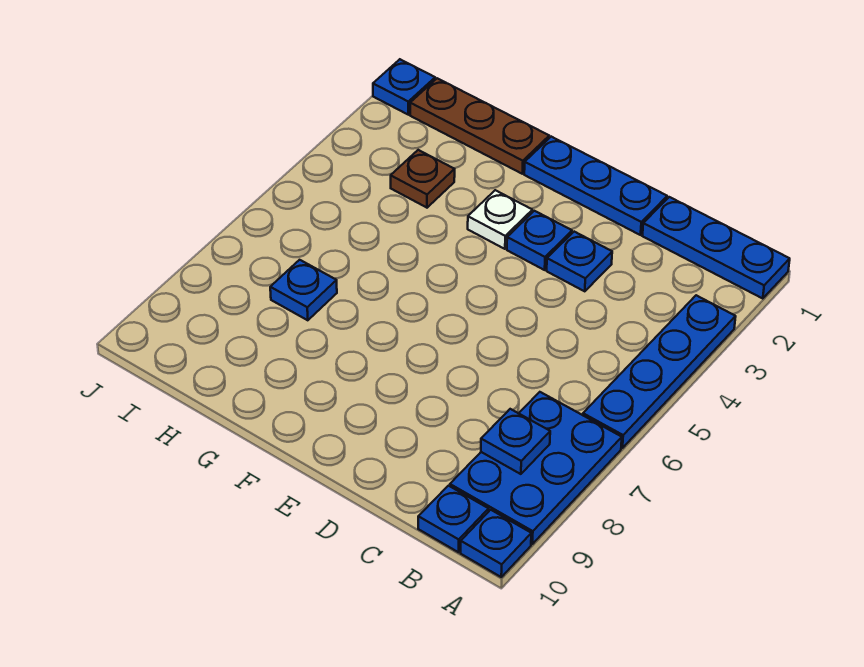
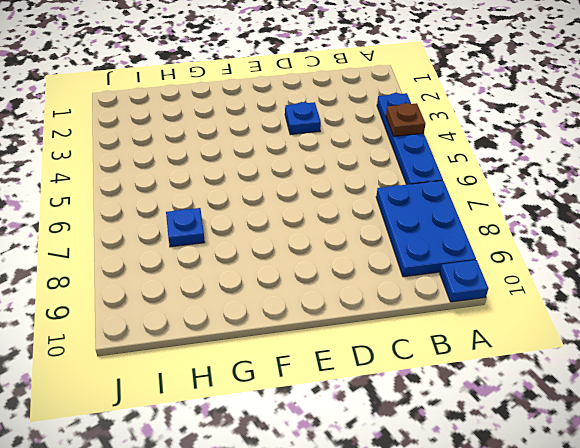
brown 1x1 plate [386,103,425,136] -> brown 1x1 plate moved to [391,150,455,208]
none -> blue 1x3 plate [643,197,790,299]
none -> blue 1x1 plate [418,486,489,552]
none -> blue 1x3 plate [524,137,667,235]

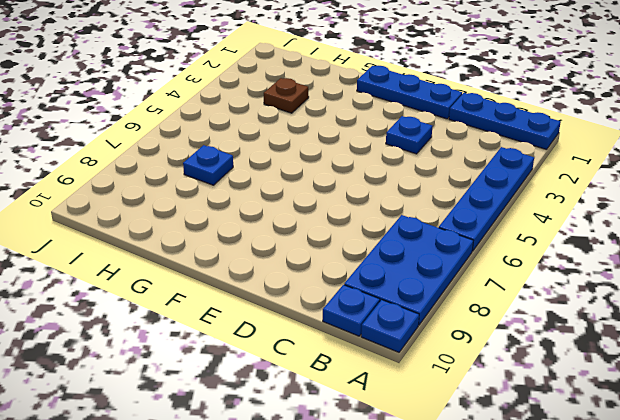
none -> blue 1x1 plate [507,211,572,270]
none -> white 1x1 plate [468,190,532,249]
none -> brown 1x3 plate [410,78,549,174]

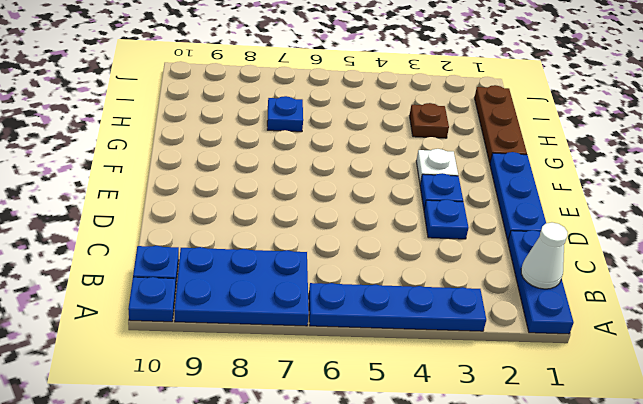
white 1x1 cone [521,222,568,289] -> none
none -> blue 1x1 plate [373,59,435,115]
none -> blue 1x1 plate [481,409,550,474]

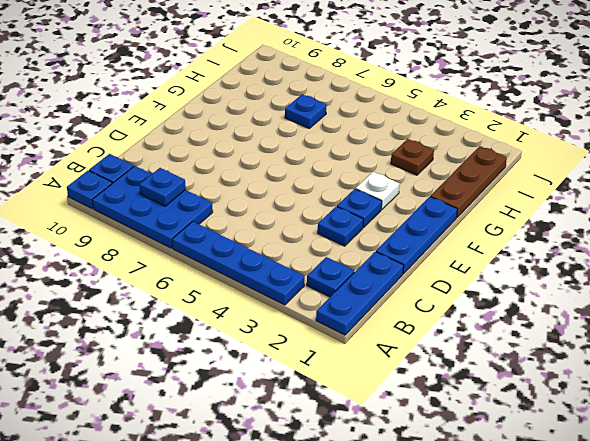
blue 1x1 plate [307,257,354,297] -> blue 1x1 plate moved to [373,59,435,115]

